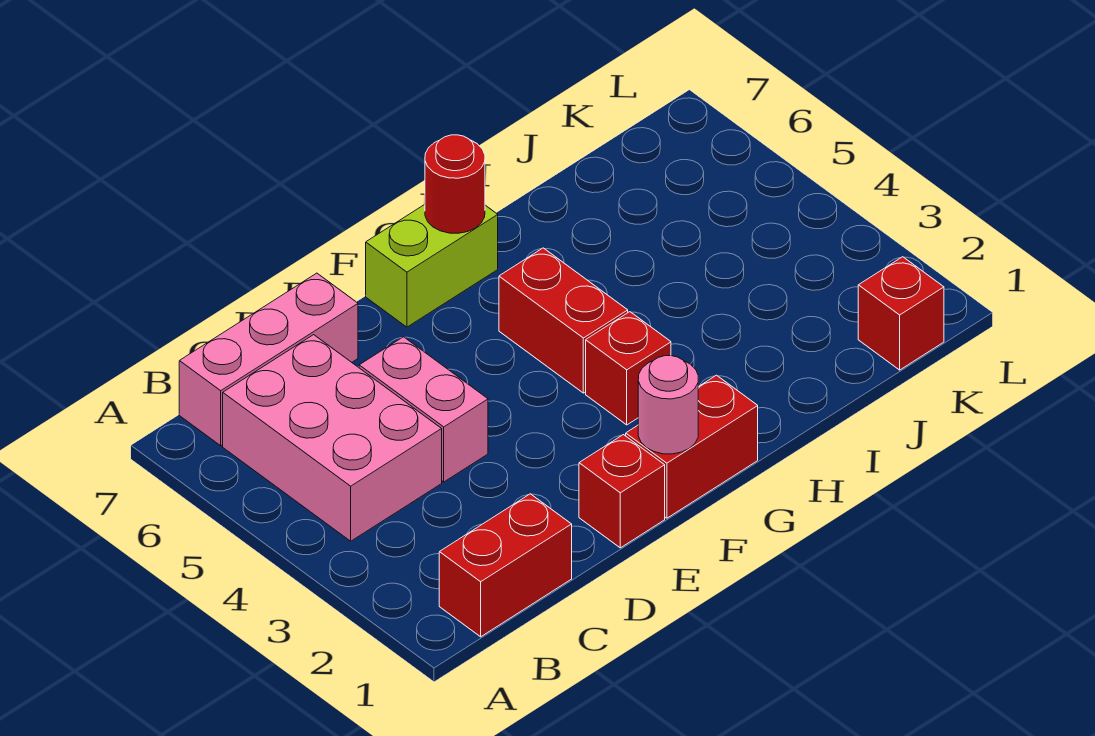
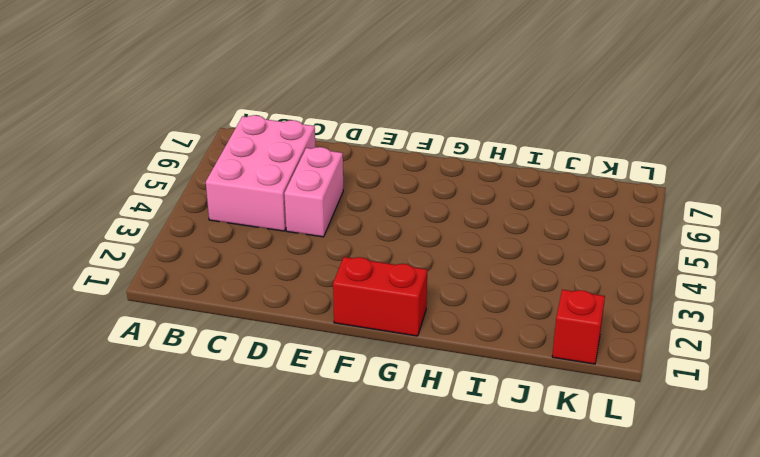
none -> red 1x2 brick [439,494,572,637]
none -> pink 1x3 brick [179,273,358,446]
none -> red 1x1 brick [579,435,665,548]

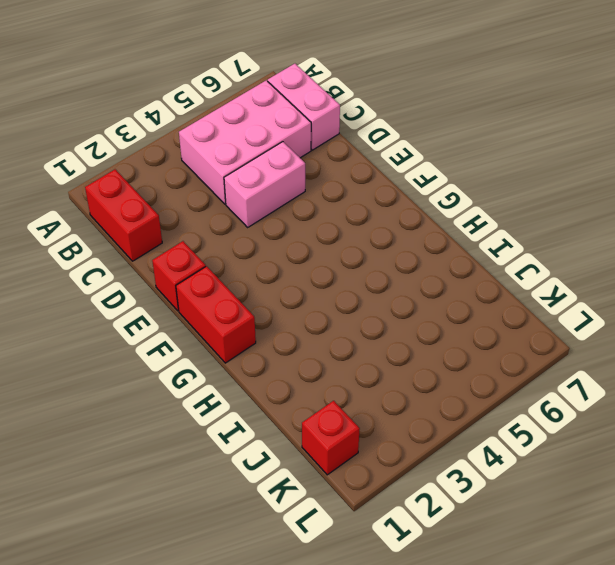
pink 1x2 brick [268,64,340,150] -> pink 1x3 brick [179,273,358,446]
none -> lime 1x2 brick [366,205,498,327]
none -> red 1x1 brick [586,312,671,425]
none -> red 1x2 brick [499,248,628,393]

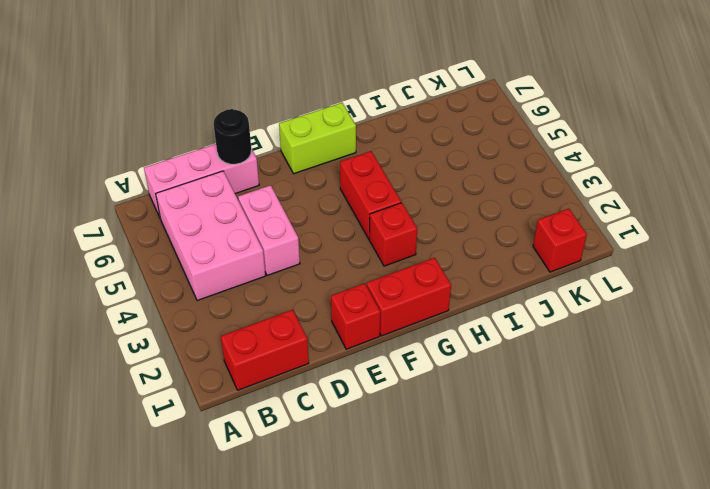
black 1x1 round brick [213,109,251,164] -> none
none -> pink 1x1 round brick [638,356,698,454]
none -> red 1x1 round brick [425,135,485,233]

